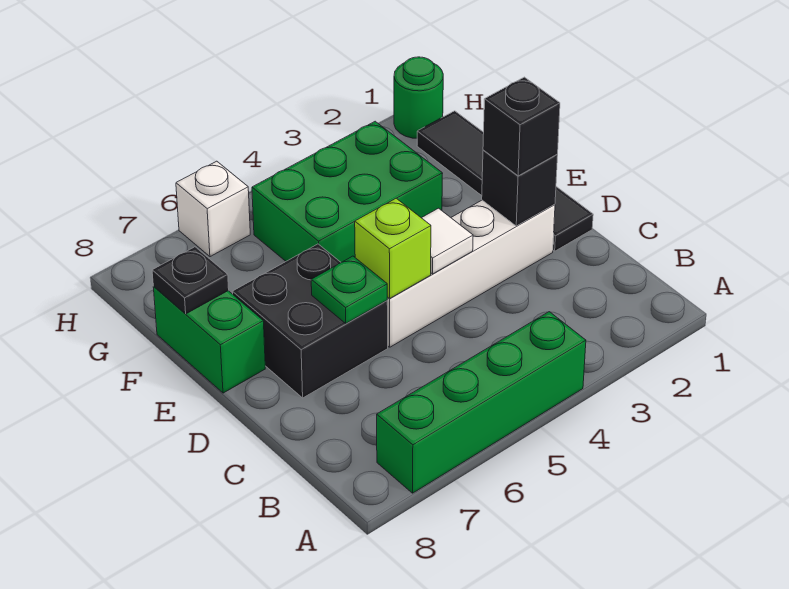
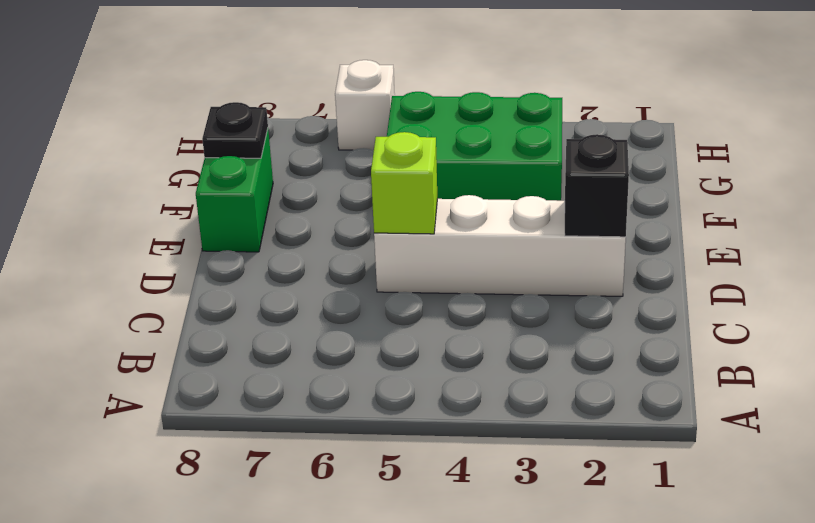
none -> green 1x4 brick [377,312,586,493]
none -> black 1x4 tile [417,111,593,251]
none -> black 2x2 brick [232,244,388,398]

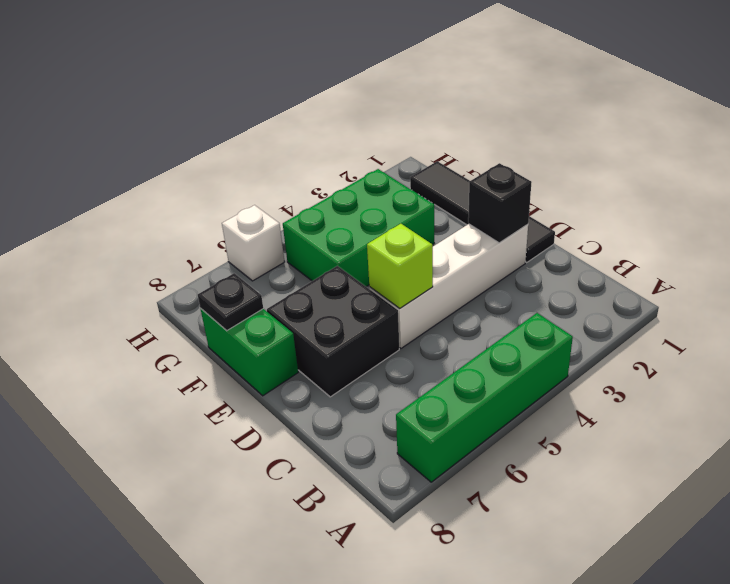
none -> green 1x1 round brick [394,57,443,138]
none -> white 1x1 tile [422,208,473,274]
none -> green 1x1 plate [311,256,387,323]

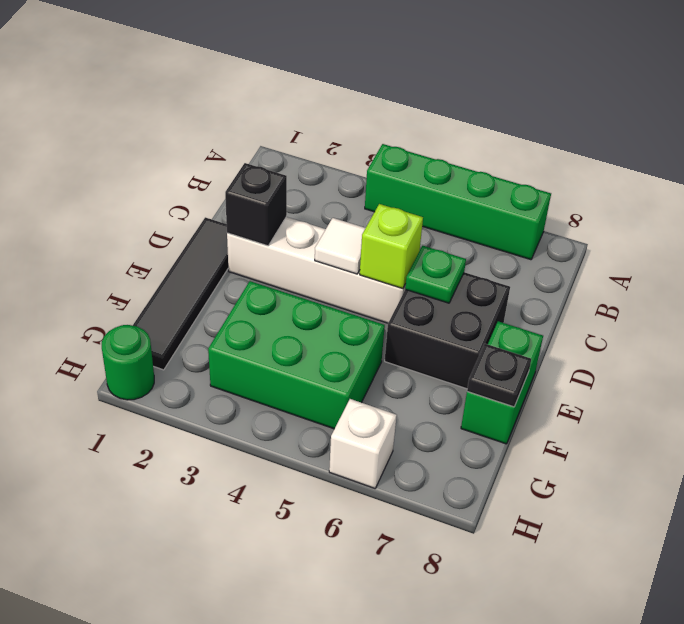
none -> black 1x1 brick [483,77,560,176]

